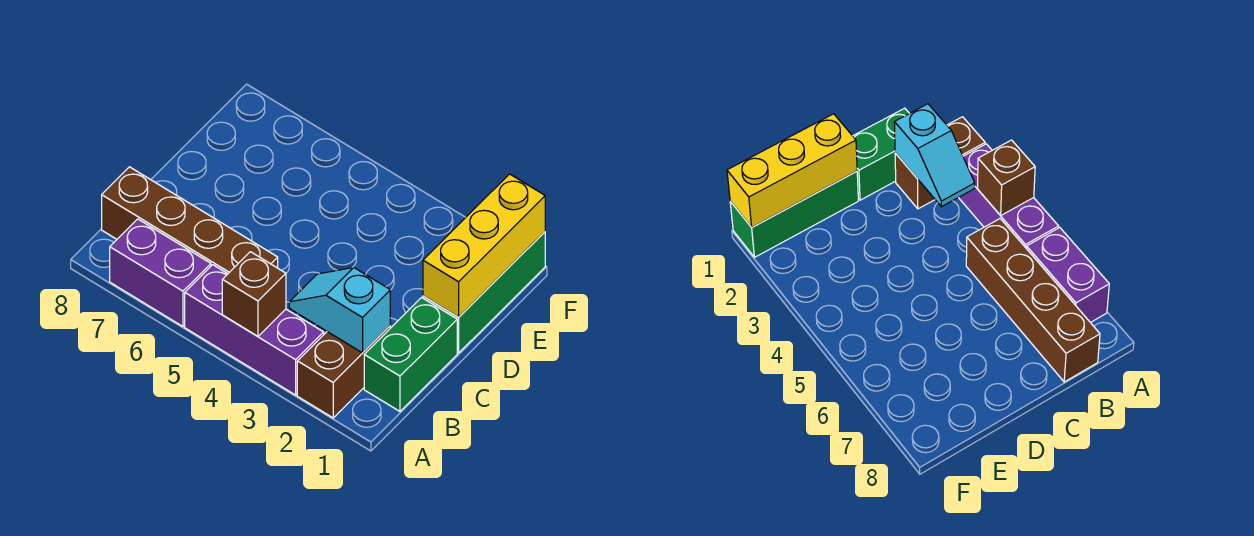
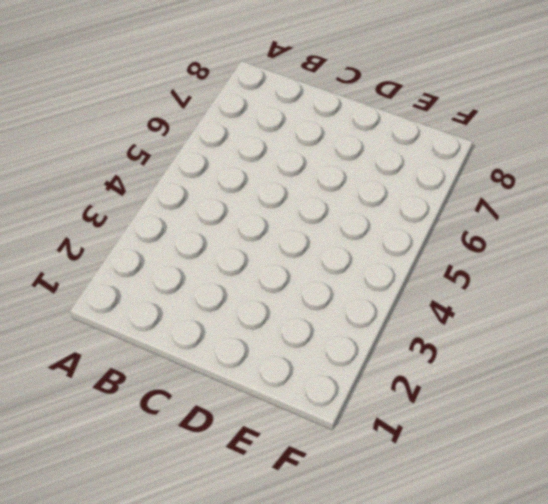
none -> brown 1x2 brick [297,326,390,418]
none -> purple 1x3 brick [185,265,324,395]

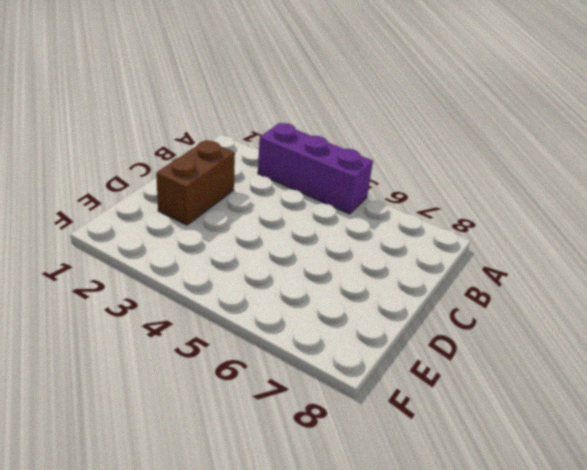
brown 1x2 brick [156,140,235,225] -> brown 1x2 brick moved to [297,326,390,418]
none -> purple 1x2 brick [110,219,211,326]
none -> green 1x2 brick [364,298,457,411]

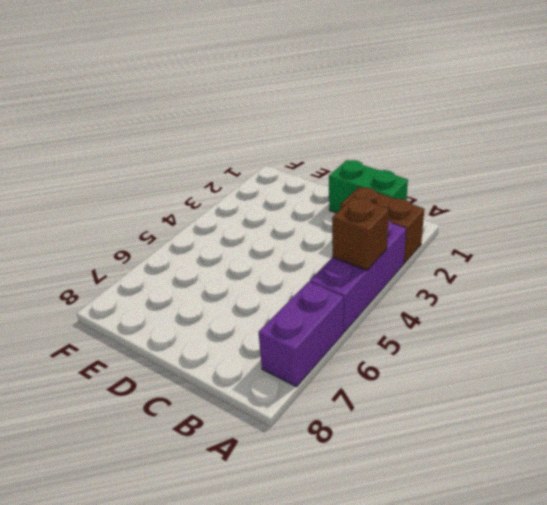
none -> brown 1x4 brick [102,167,278,274]
none -> green 1x3 brick [423,232,545,353]

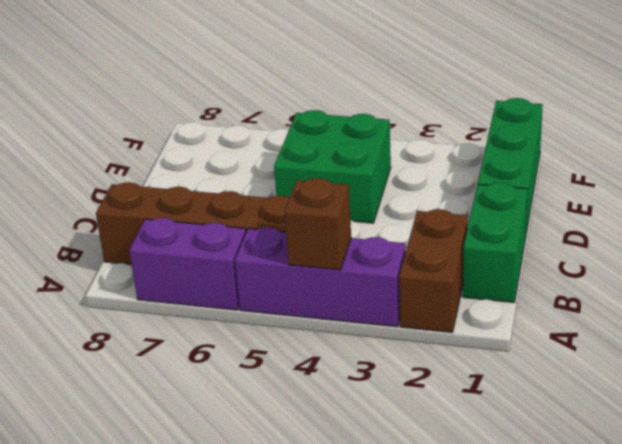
green 2x2 brick [274,110,391,223] -> none
none -> cyan 1x2 slope [289,268,390,353]
none -> yellow 1x3 brick [423,174,545,317]

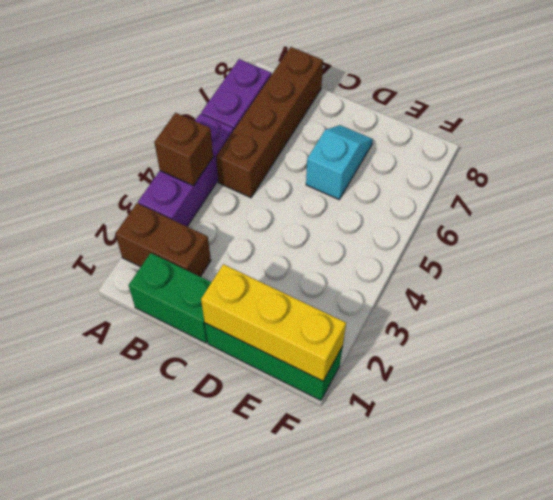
cyan 1x2 slope [306,125,373,199] -> cyan 1x2 slope moved to [289,268,390,353]

